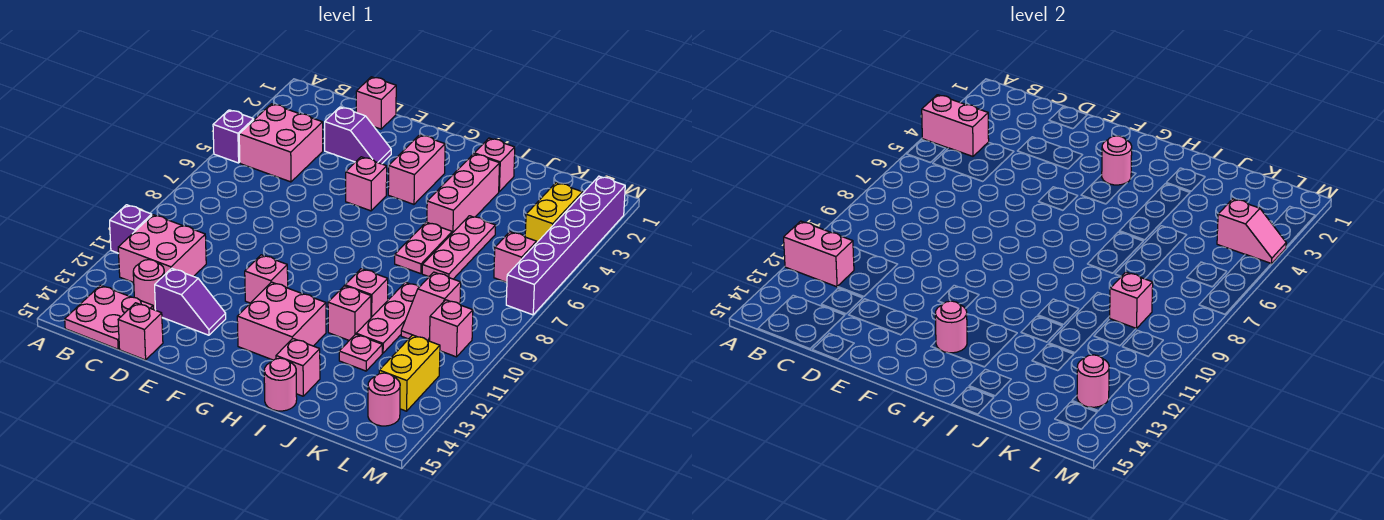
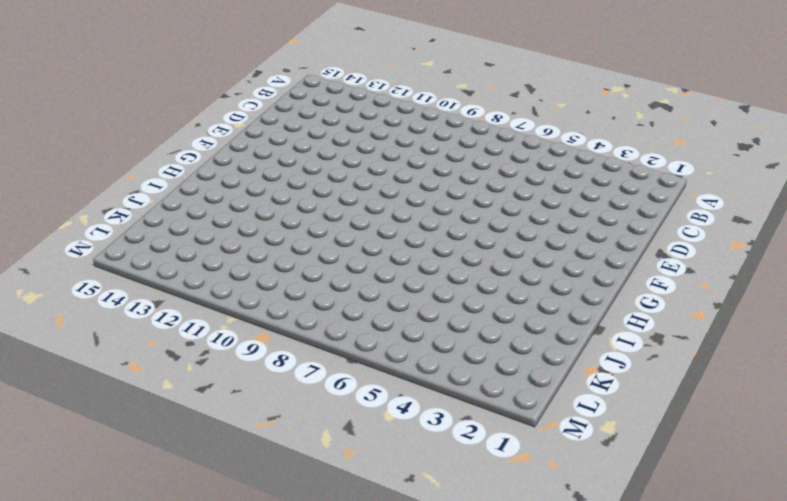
none -> purple 1x1 brick [213,110,254,163]
none -> purple 1x1 brick [110,205,152,253]
none -> pink 2x2 brick [239,104,323,182]
none -> pink 2x2 brick [118,215,206,283]

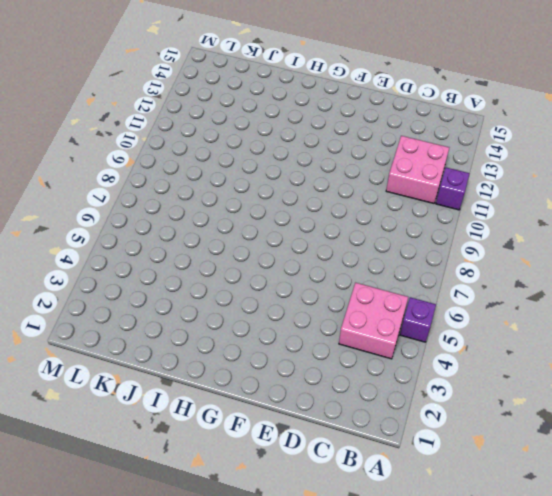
none -> pink 2x2 plate [65,285,153,349]
none -> pink 1x1 round brick [133,260,164,310]
none -> pink 1x1 brick [356,77,396,129]
none -> purple 1x2 slope [325,107,391,164]

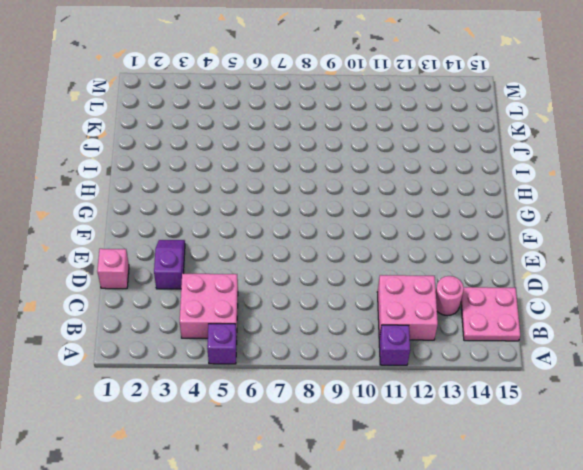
none -> purple 1x2 slope [155,268,226,335]
none -> pink 1x1 brick [118,303,163,360]
none -> pink 1x1 brick [346,157,387,211]
none -> pink 1x1 brick [245,255,288,303]

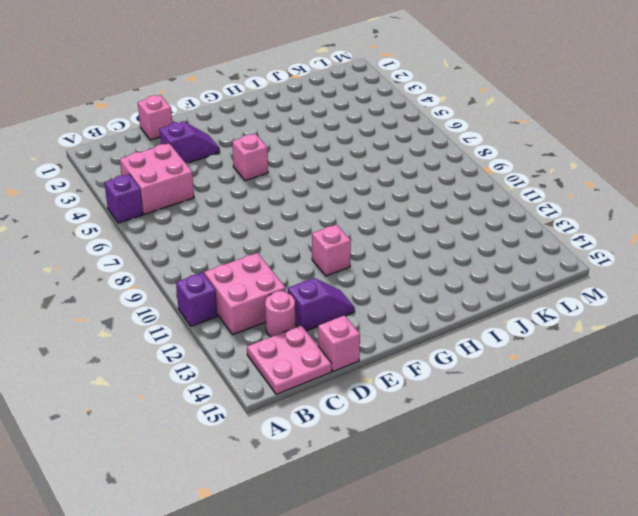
none -> pink 1x2 brick [388,135,445,204]
none -> pink 2x2 brick [237,282,326,360]
none -> pink 1x1 brick [474,138,515,191]
none -> pink 1x3 brick [427,154,500,233]

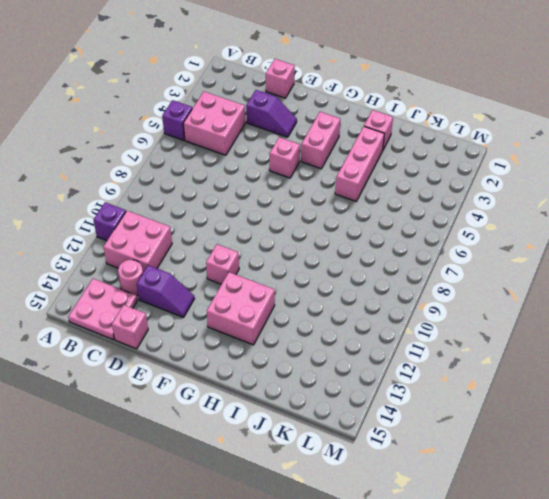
none -> pink 1x2 plate [395,222,452,274]
none -> pink 1x1 brick [345,269,388,317]
none -> pink 1x1 brick [328,286,371,340]
none -> pink 1x1 brick [276,339,320,396]

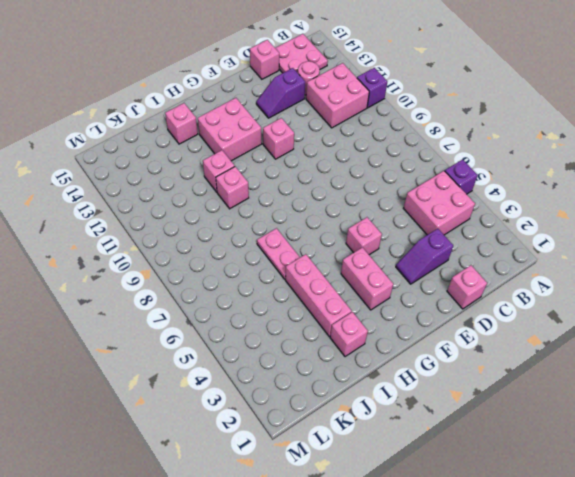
none -> pink 1x1 round brick [264,358,297,411]
none -> pink 1x3 plate [422,216,496,279]
none -> pink 1x3 plate [356,282,419,353]
none -> pink 1x1 plate [339,334,382,371]

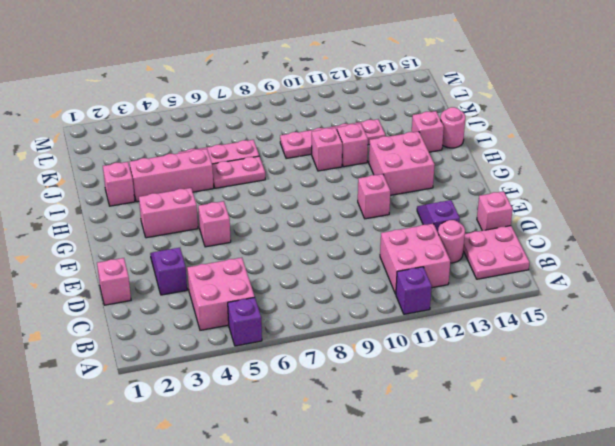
none -> pink 1x2 slope [401,272,461,341]
none -> yellow 1x2 brick [525,183,582,242]
none -> pink 1x1 brick [494,232,537,282]
none -> pink 1x1 brick [430,300,473,357]

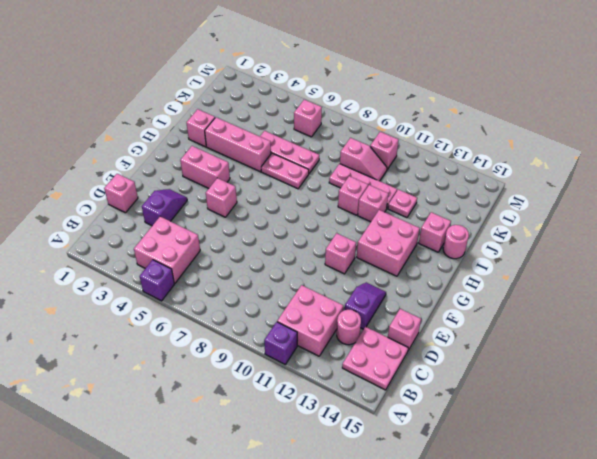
none -> yellow 1x2 brick [525,183,582,242]
none -> yellow 1x2 brick [379,335,440,411]
none -> pink 1x1 round brick [368,373,400,426]
none -> purple 1x6 brick [506,176,625,315]

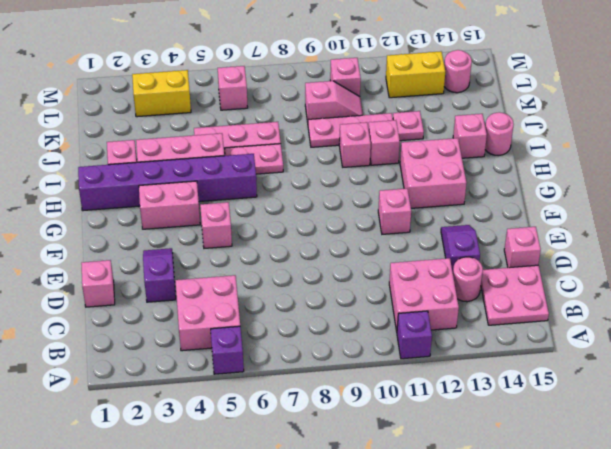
purple 1x6 brick [78,154,257,211] -> purple 1x6 brick moved to [506,176,625,315]
none -> pink 1x2 brick [922,95,989,156]
none -> pink 1x2 brick [784,221,854,287]
none -> pink 1x1 round brick [1102,136,1132,185]
none -> pink 1x1 round brick [935,301,967,353]

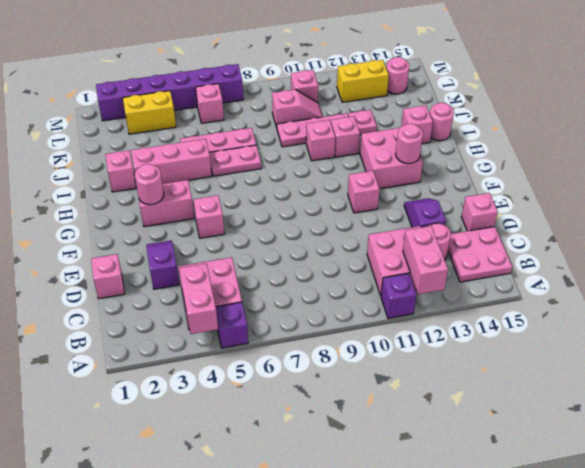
none -> pink 1x1 brick [1110,272,1153,329]
none -> pink 1x2 slope [1217,199,1286,264]
none -> pink 1x1 round brick [1077,355,1109,407]

